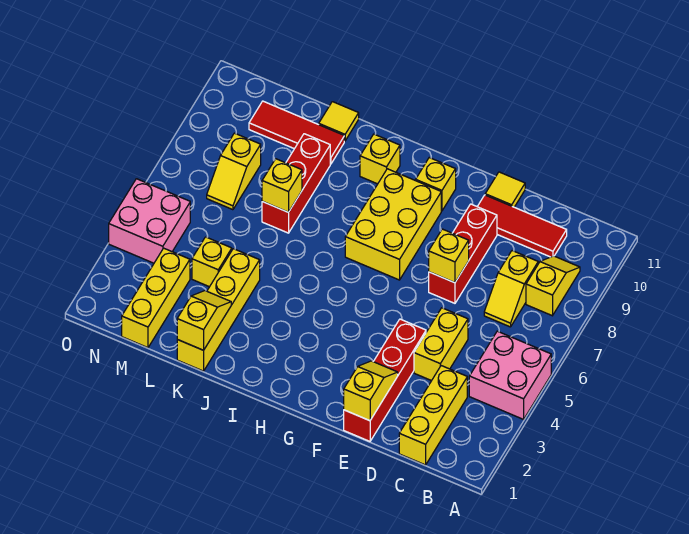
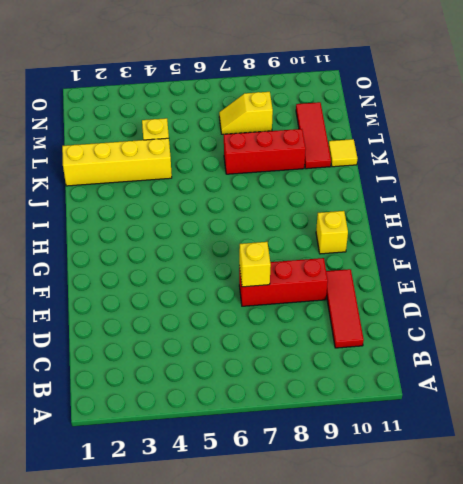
none -> pink 2x2 brick [469,331,551,419]
none -> yellow 1x2 slope [526,256,580,316]
none -> yellow 1x3 brick [399,366,467,465]

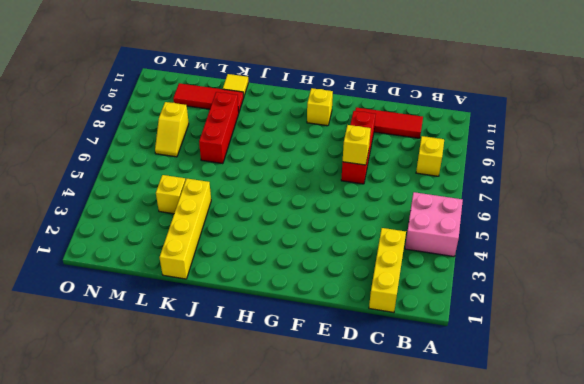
none -> yellow 1x2 slope [484,251,538,327]
none -> yellow 1x2 brick [414,308,468,381]
none -> red 1x4 brick [344,319,426,441]

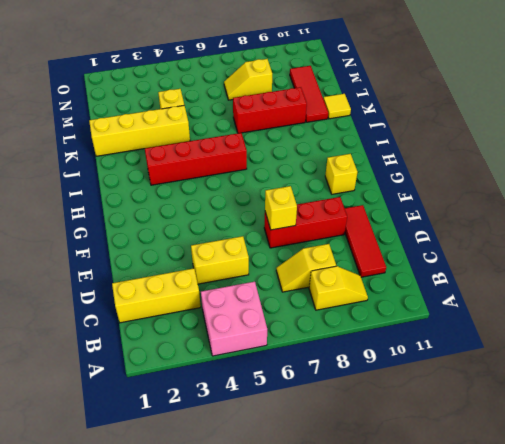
red 1x4 brick [145,133,247,185] -> red 1x4 brick moved to [344,319,426,441]
none -> yellow 1x1 tile [485,172,525,207]
none -> yellow 2x3 brick [345,169,441,280]
none -> yellow 1x1 brick [360,134,400,184]

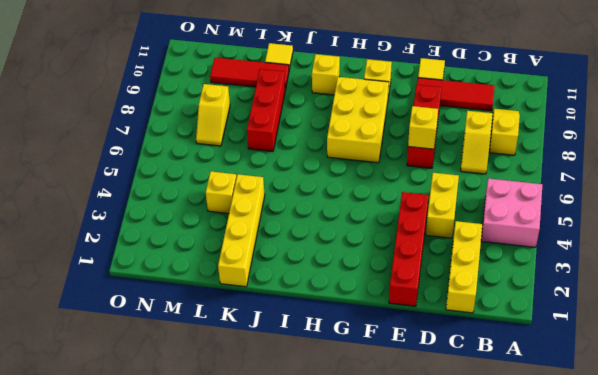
none -> yellow 1x3 brick [122,248,190,348]
none -> pink 2x2 brick [109,179,190,263]
none -> yellow 1x2 slope [344,361,398,421]

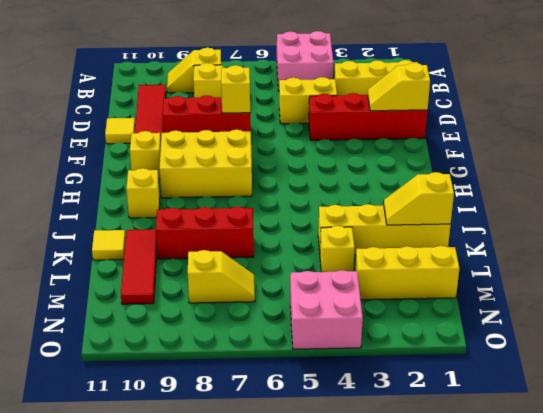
none -> yellow 1x1 brick [262,159,302,212]

